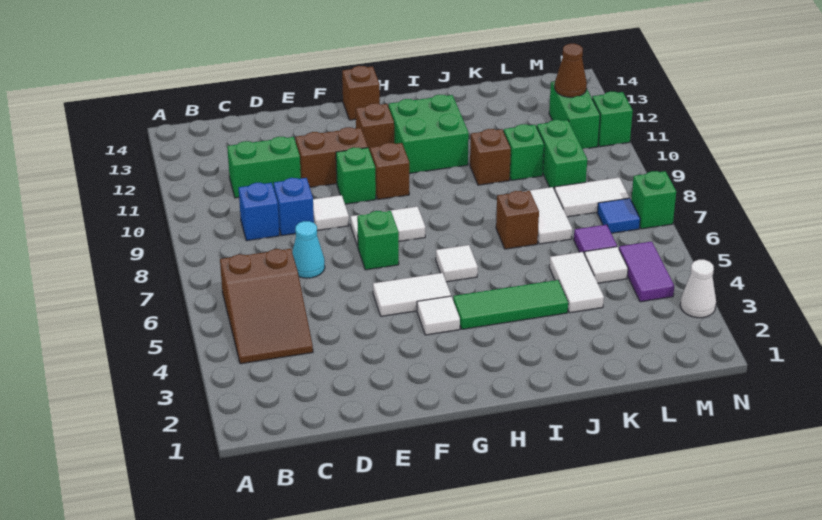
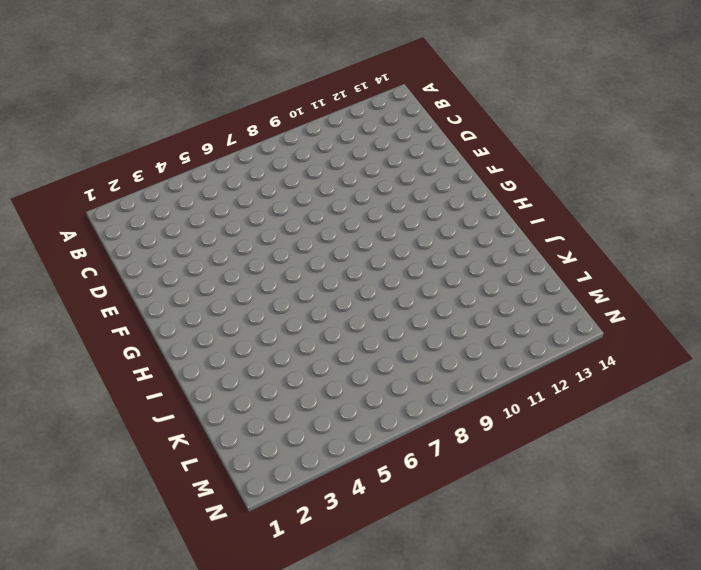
none -> brown 2x3 slope [220,249,313,364]
none -> blue 1x1 brick [239,183,279,241]
none -> green 1x2 brick [227,137,301,198]
none -> cyan 1x1 cone [292,221,325,278]

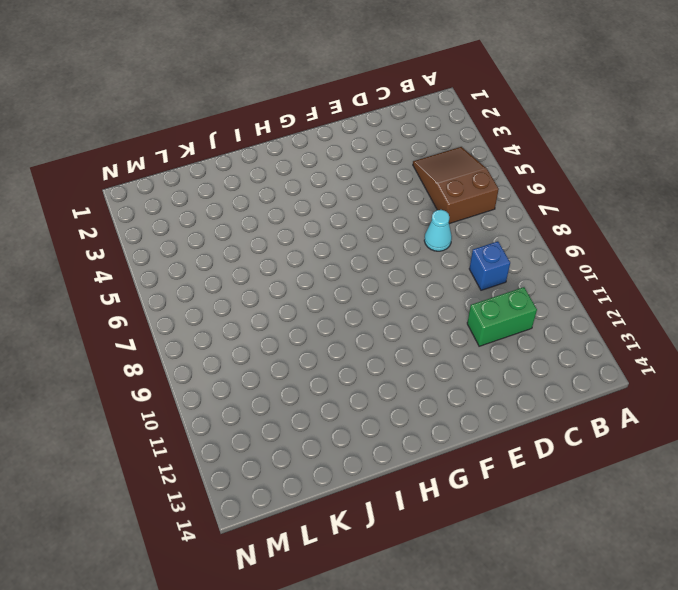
none -> blue 1x1 brick [274,178,314,236]
none -> white 1x1 tile [313,195,349,230]
none -> brown 1x2 brick [295,127,368,187]
none -> white 1x2 tile [373,273,451,316]

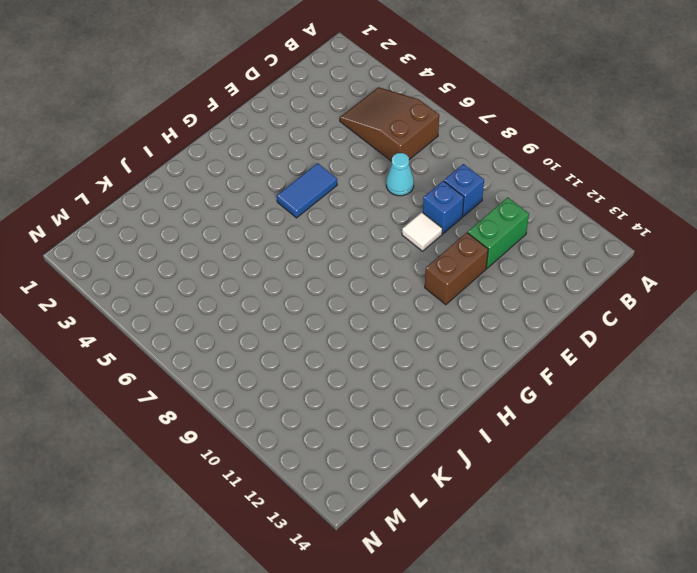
blue 1x2 tile [277,163,337,218] -> white 1x2 tile [373,273,451,316]
none -> green 1x1 brick [357,211,399,270]
none -> white 1x2 tile [351,207,425,246]
none -> green 1x1 brick [336,147,376,204]
none -> white 1x1 tile [417,296,460,335]

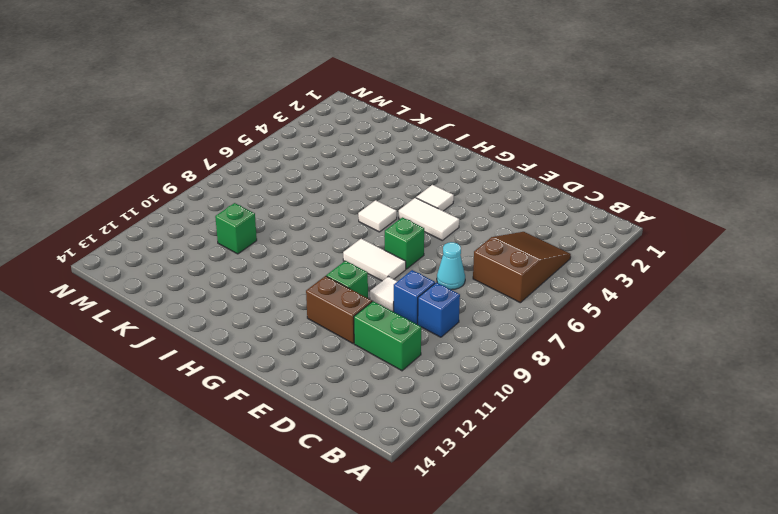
none -> brown 1x1 brick [370,143,409,199]
none -> brown 1x1 brick [356,103,394,151]
none -> brown 1x1 brick [342,66,380,120]
none -> green 1x3 tile [453,280,568,329]

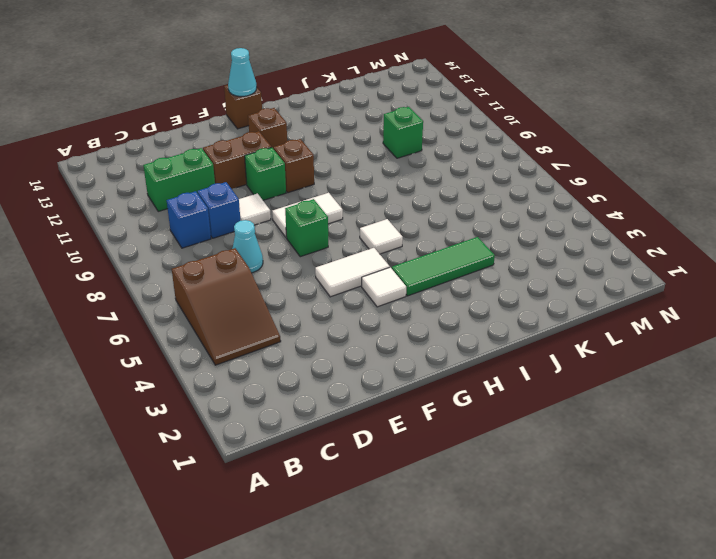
cyan 1x1 cone [228,48,257,96] -> none
none -> green 2x2 brick [389,95,469,173]
none -> brown 1x1 brick [496,191,539,249]
none -> brown 1x1 brick [470,129,511,185]
none -> white 1x2 tile [549,252,604,313]

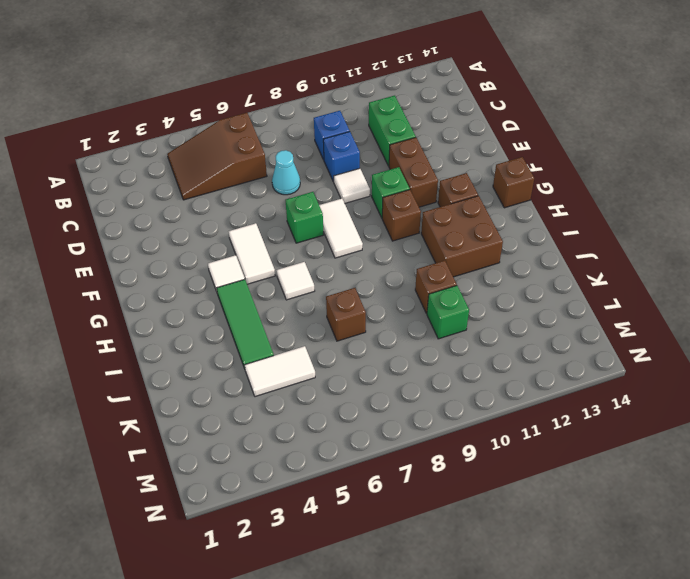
brown 2x2 brick [421,196,503,277] -> green 2x2 brick [389,95,469,173]
none -> white 1x2 tile [523,187,572,244]
none -> white 1x1 tile [584,247,628,283]
none -> purple 1x1 tile [574,225,617,254]
none -> white 1x2 tile [554,178,629,217]

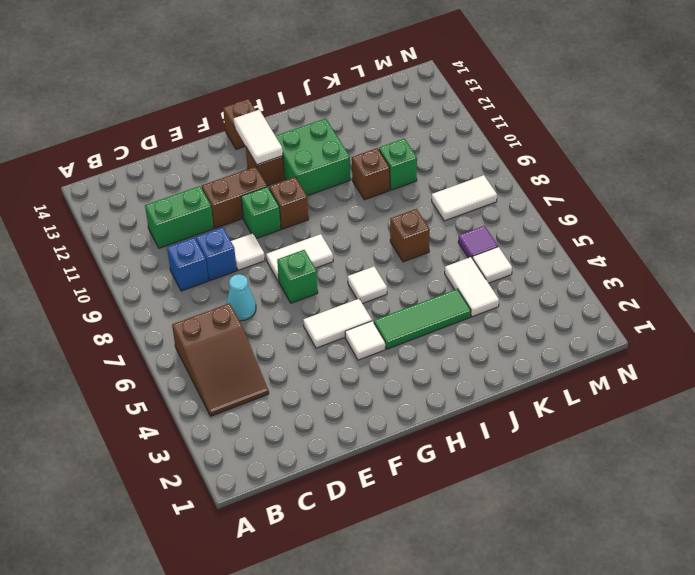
white 1x2 tile [234,110,283,165] -> white 1x2 tile moved to [523,187,572,244]
none -> green 1x2 brick [537,120,587,189]
none -> purple 1x2 tile [619,242,674,302]
none -> blue 1x1 tile [597,198,640,233]
none -> green 1x2 brick [549,81,600,149]

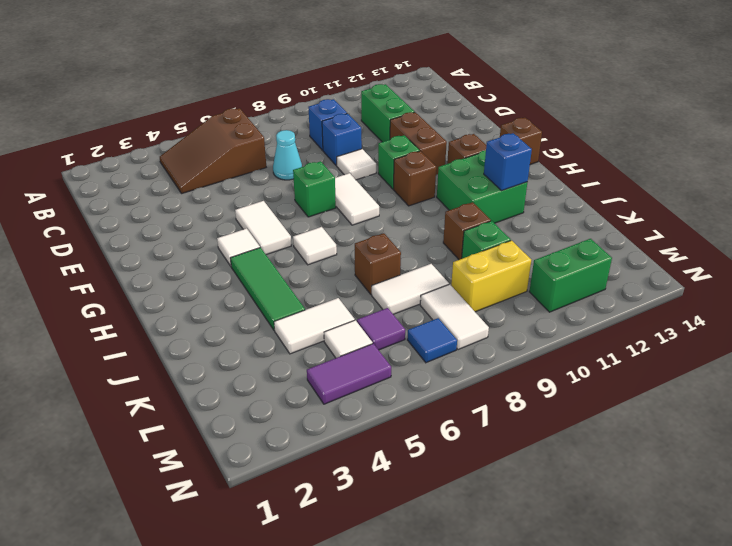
blue 1x1 brick [484,133,532,191] -> none
yellow 1x2 brick [451,240,531,312] -> green 1x2 brick [537,120,587,189]
none -> white 1x1 cone [680,260,716,318]
none -> green 1x1 brick [631,171,676,229]
none -> green 1x1 brick [592,92,633,147]
none -> brown 1x1 cone [555,44,587,97]

